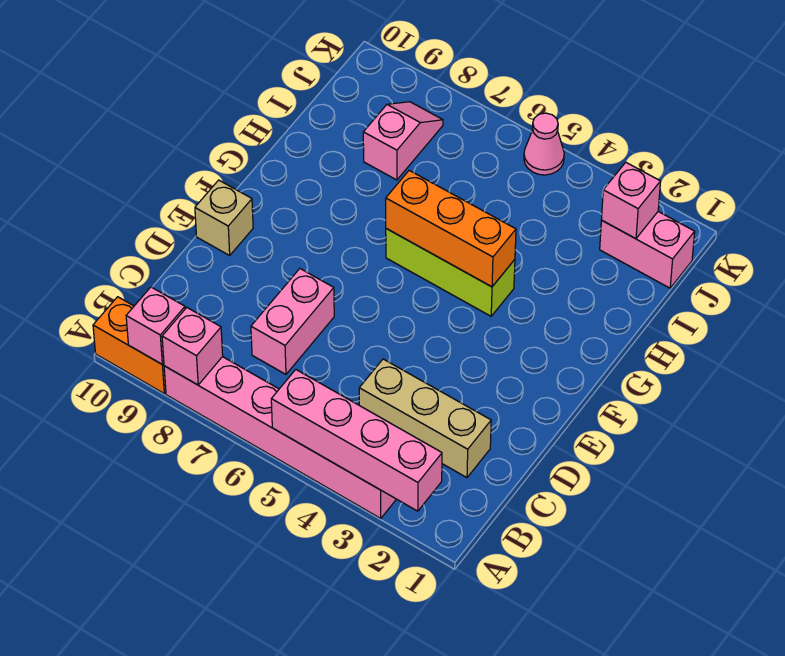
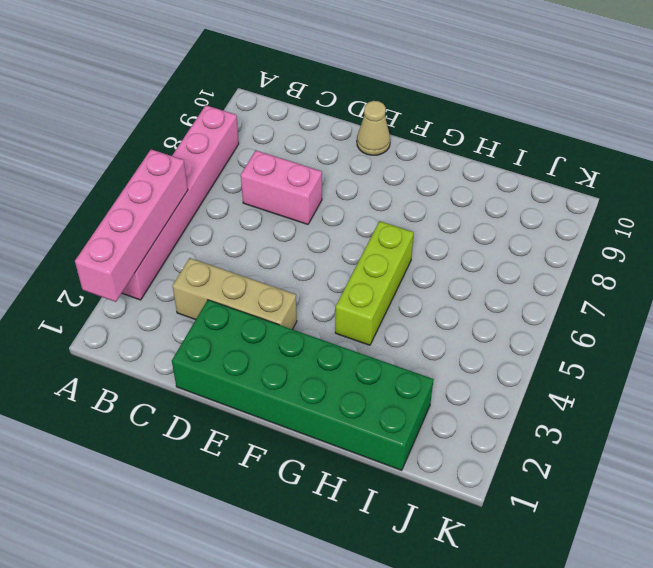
tan 1x3 brick [173,258,297,330] -> tan 1x3 brick turned to [359,359,491,478]
green 2x6 brick [172,300,433,470] -> none
tan 1x1 cone [357,101,390,155] -> tan 1x1 brick [195,180,253,255]
none -> orange 1x2 brick [93,297,166,393]
none -> pink 1x2 slope [363,102,443,180]
none -> pink 1x2 brick [600,212,695,288]

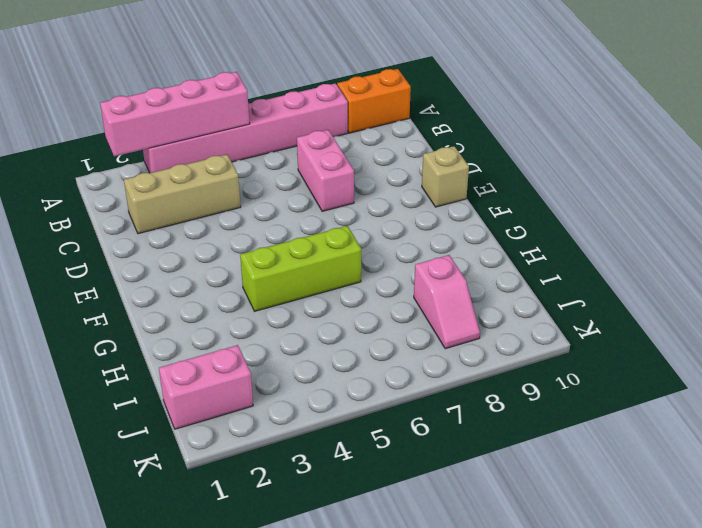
none -> pink 1x1 cone [524,113,564,175]
none -> pink 1x1 brick [162,308,223,385]
none -> pink 1x1 brick [126,287,185,364]

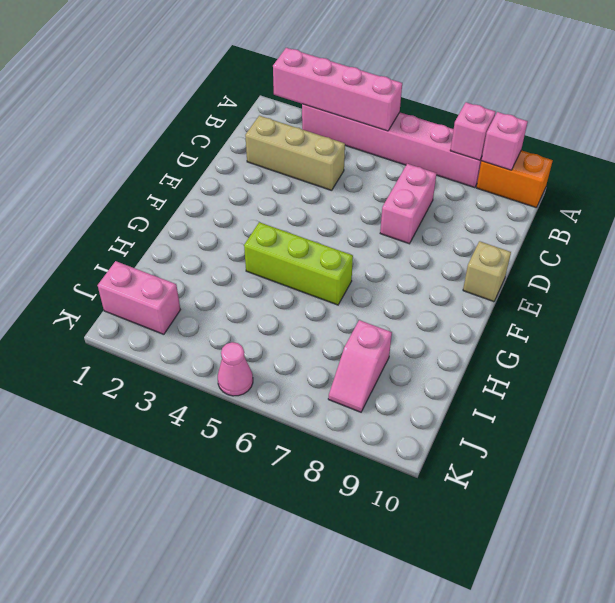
none -> orange 1x3 brick [386,170,516,287]
none -> pink 1x1 brick [601,162,660,239]

